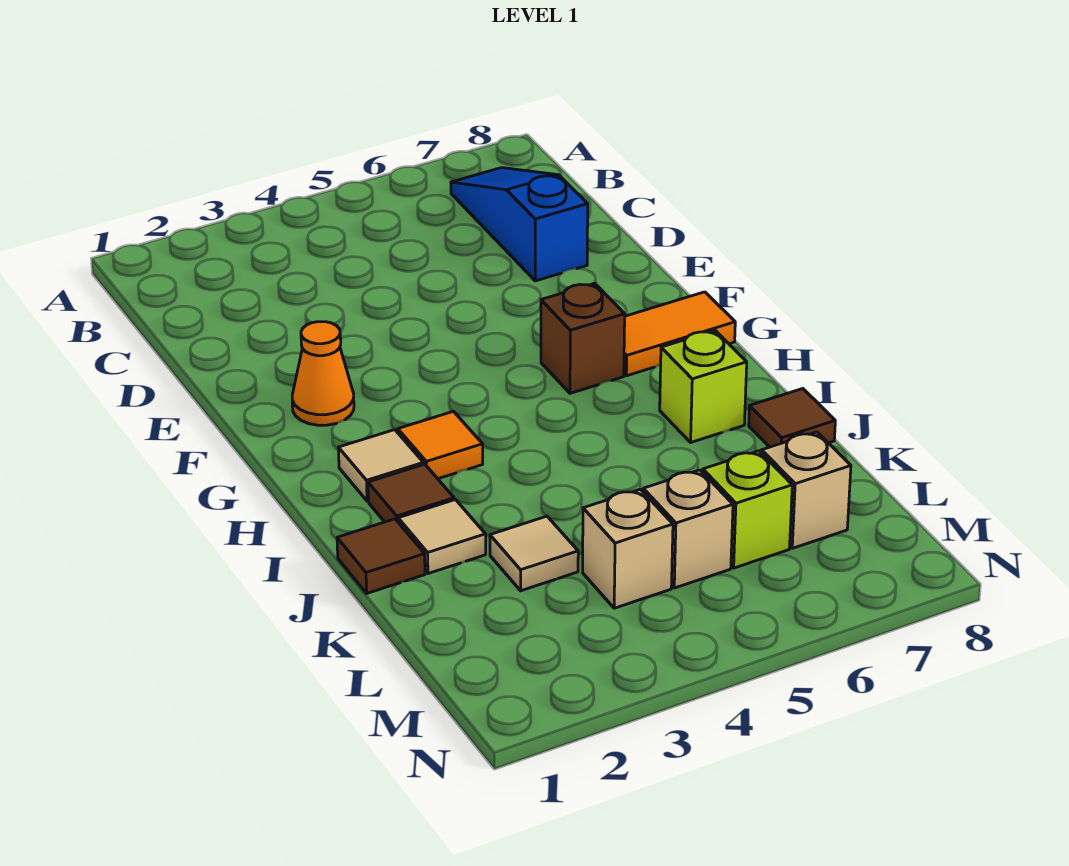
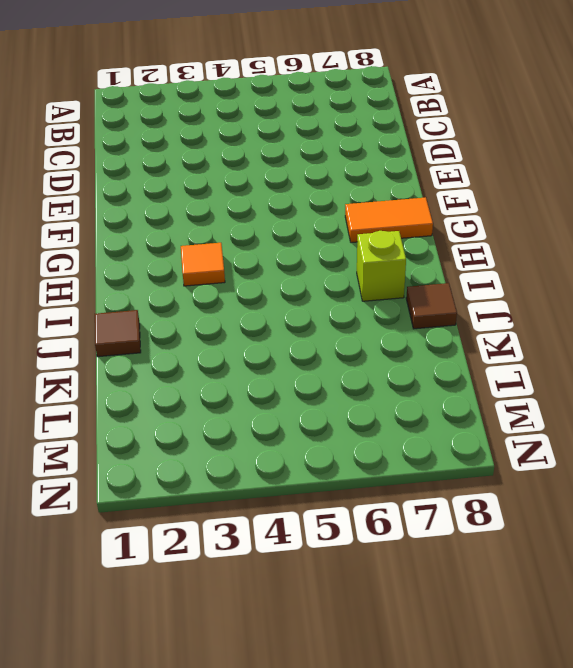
none -> blue 1x3 slope [451,168,588,281]
none -> orange 1x1 cone [292,322,354,425]
none -> brown 1x1 brick [541,283,625,393]

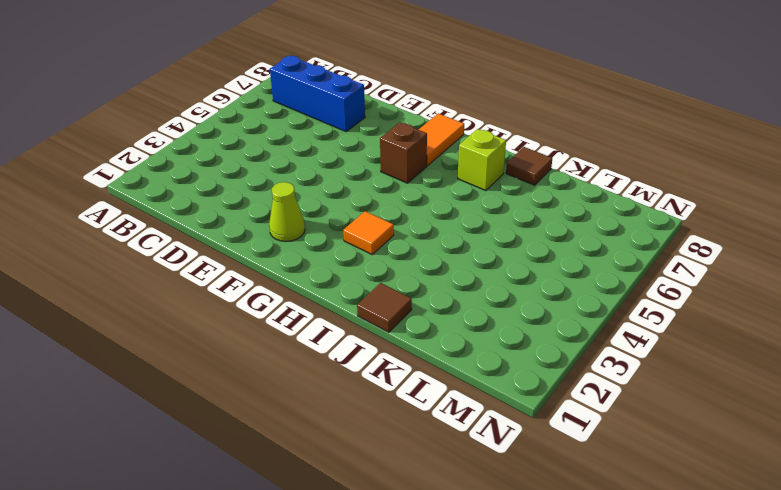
blue 1x3 brick [270,56,365,132] -> blue 1x3 slope [451,168,588,281]
lime 1x1 cone [269,182,305,241] -> orange 1x1 cone [292,322,354,425]
none -> tan 1x1 tile [338,430,423,501]
none -> brown 1x1 tile [368,464,454,522]
none -> tan 1x1 tile [398,500,486,574]

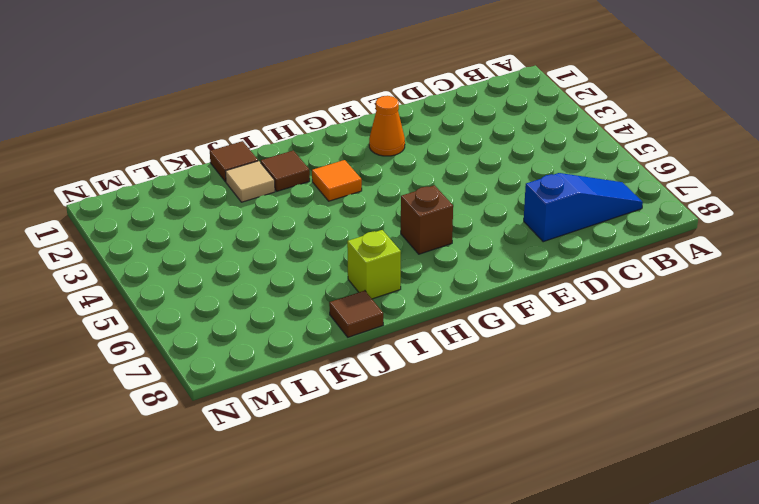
none -> orange 1x2 tile [624,292,735,376]
none -> tan 1x1 tile [338,430,423,501]
none -> tan 1x1 tile [490,516,578,591]

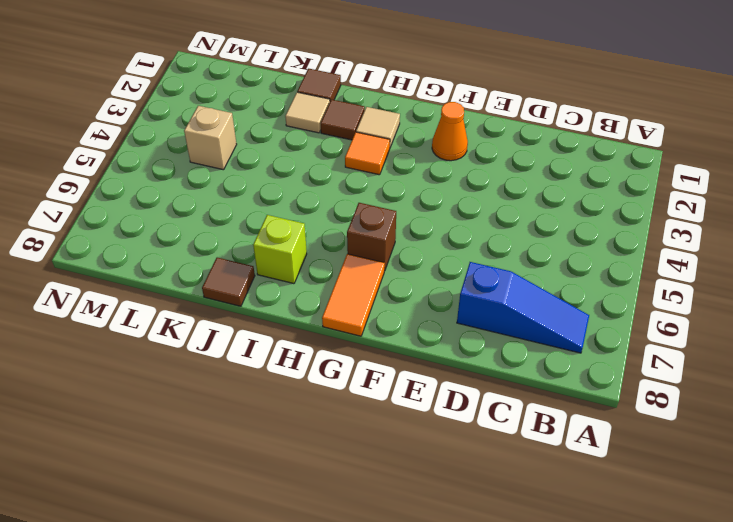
none -> tan 1x1 tile [490,516,578,591]
none -> tan 1x1 brick [643,470,733,588]
none -> lime 1x1 brick [703,451,792,568]

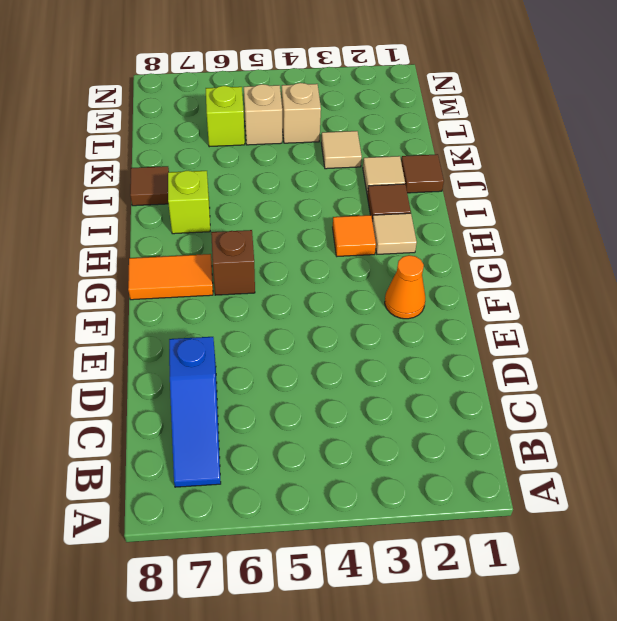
none -> tan 1x1 brick [762,432,851,548]

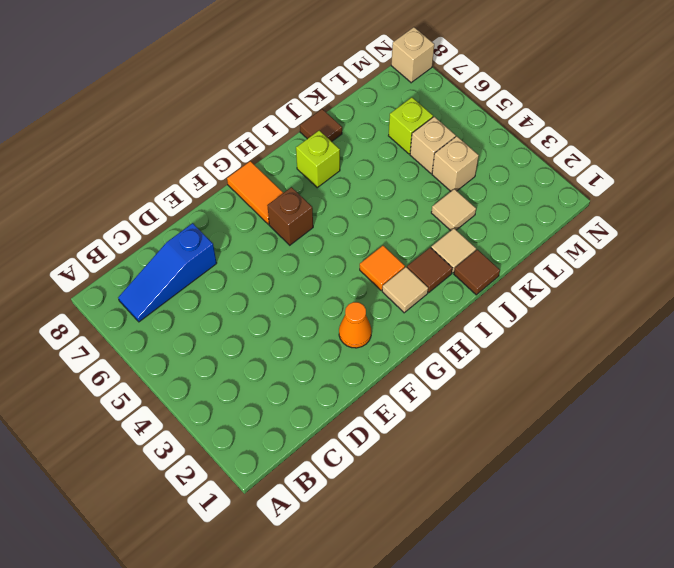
tan 1x1 brick [391,27,434,83] -> tan 1x1 brick moved to [762,432,851,548]

